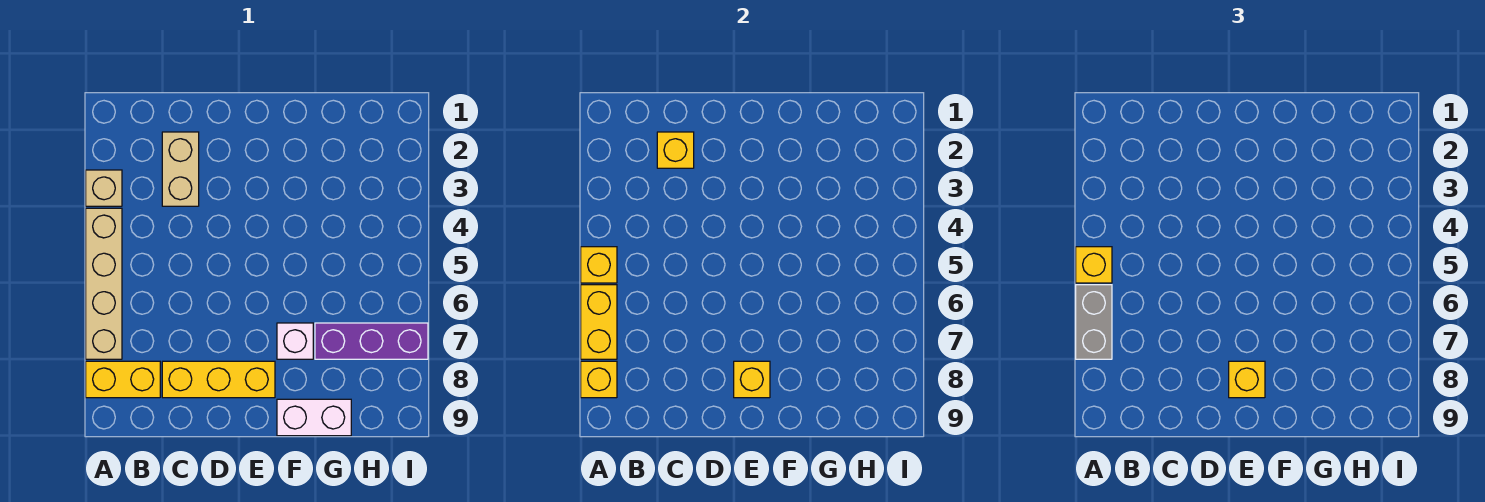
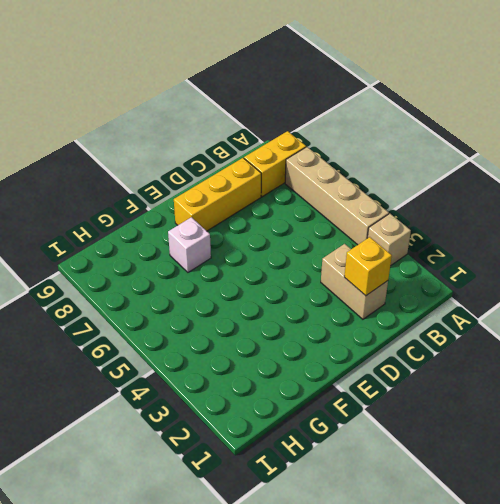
none -> white 1x2 brick [277,399,351,436]
none -> purple 1x3 brick [315,323,428,359]
none -> yellow 1x1 brick [581,247,617,283]

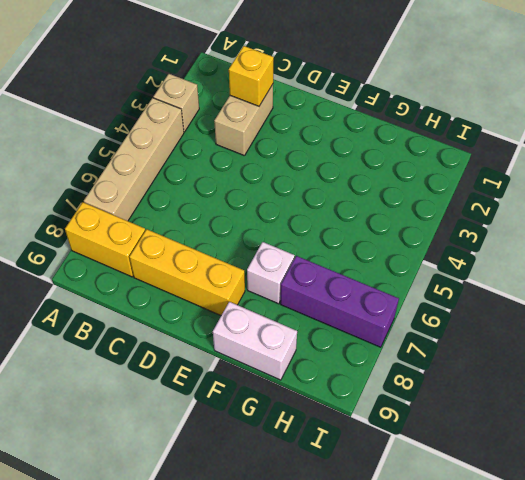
none -> yellow 1x1 brick [581,247,617,283]
none -> yellow 1x2 brick [581,285,617,359]
none -> yellow 1x1 brick [581,361,617,398]

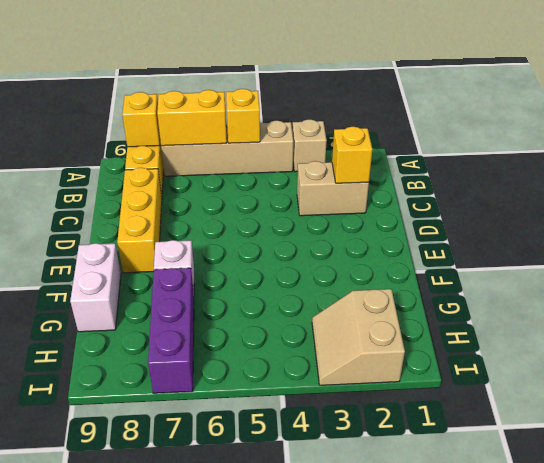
tan 2x2 slope [312,289,405,385] -> none
none -> yellow 1x1 brick [734,361,770,398]
none -> yellow 1x1 brick [1076,247,1112,283]
none -> grey 1x2 brick [1076,285,1112,359]

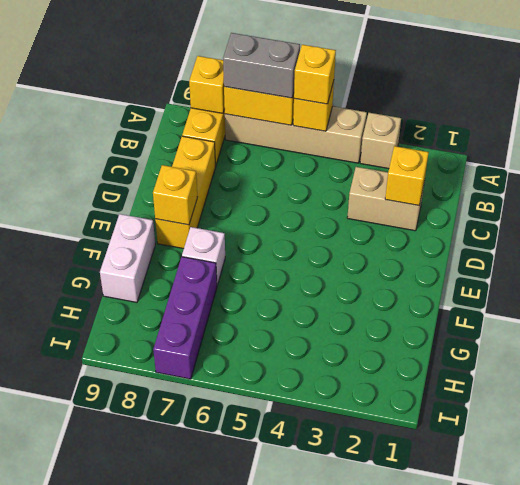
none -> yellow 1x1 brick [1229,361,1265,398]

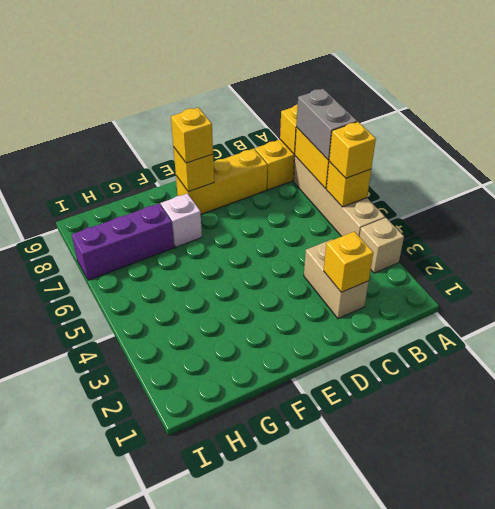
none -> white 1x2 brick [277,399,351,436]

